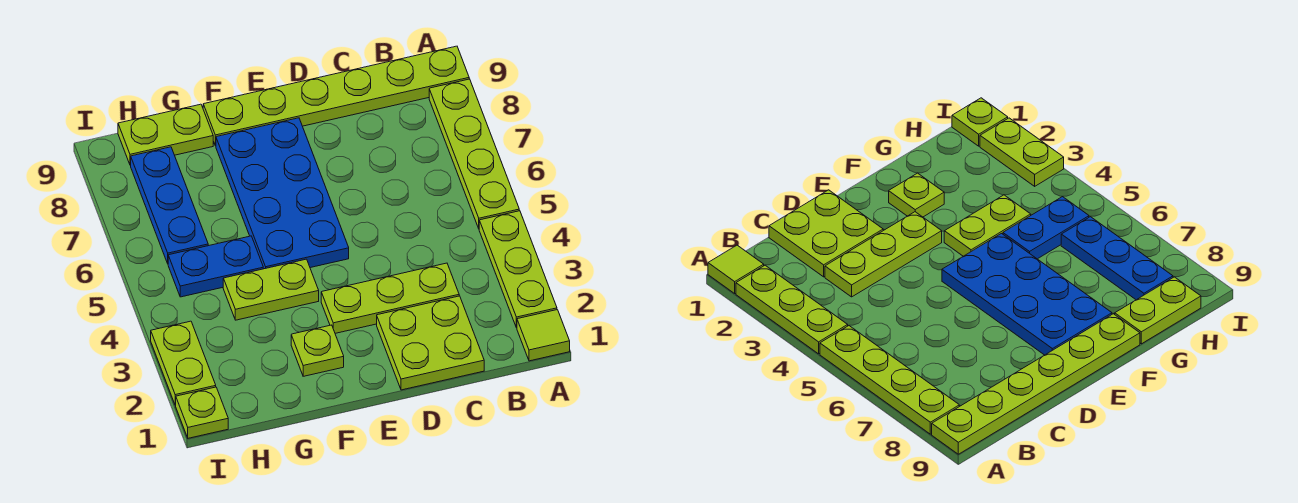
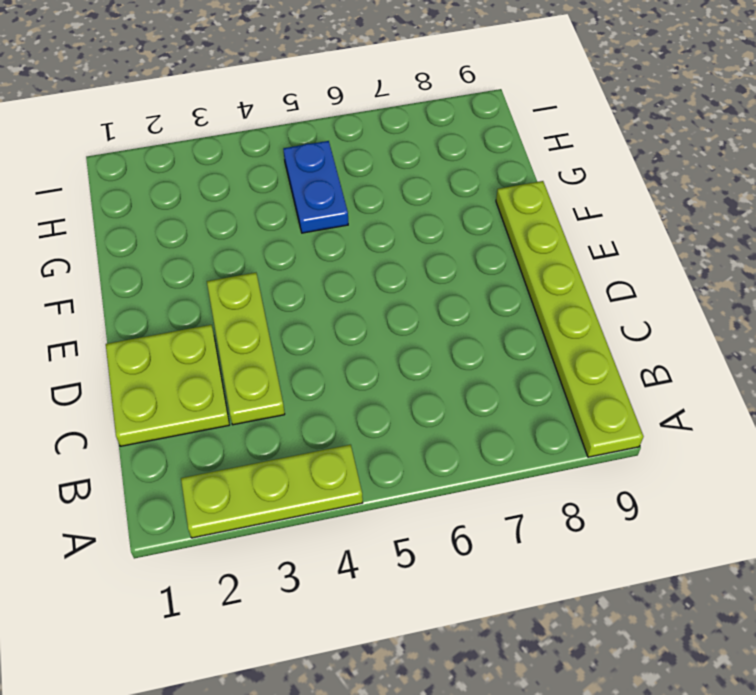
none -> lime 1x1 tile [517,310,570,361]
none -> lime 1x4 plate [429,79,519,228]
none -> blue 2x4 plate [216,118,349,269]

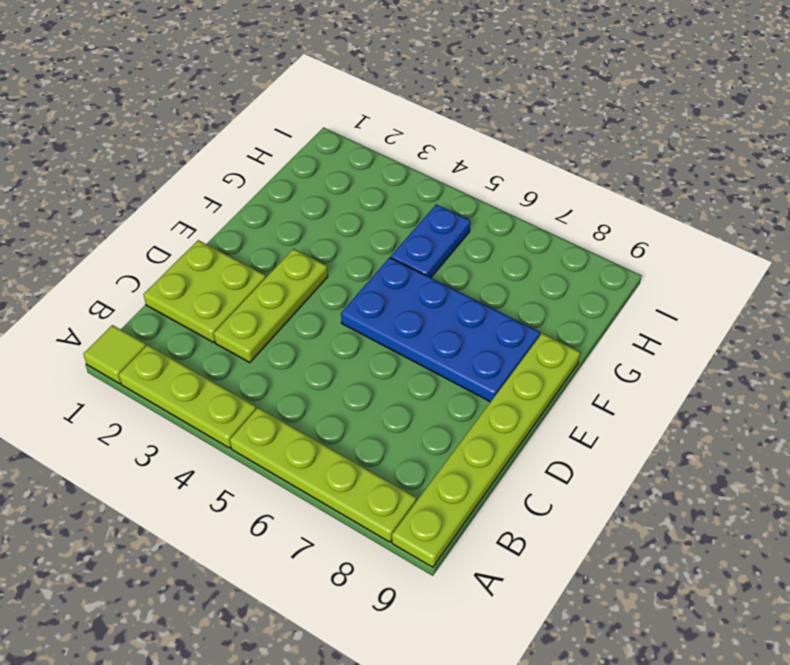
none -> lime 1x1 plate [291,325,344,376]
none -> lime 1x2 plate [223,259,319,320]
none -> lime 1x2 plate [118,104,213,165]

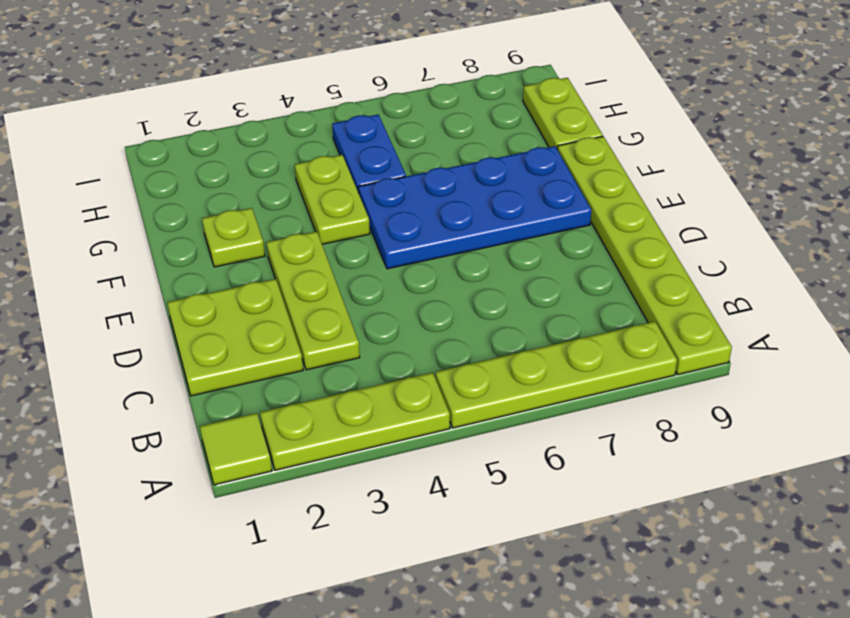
none -> blue 1x3 plate [131,147,208,263]
none -> lime 1x1 plate [175,387,228,438]
none -> lime 1x2 plate [151,321,216,405]

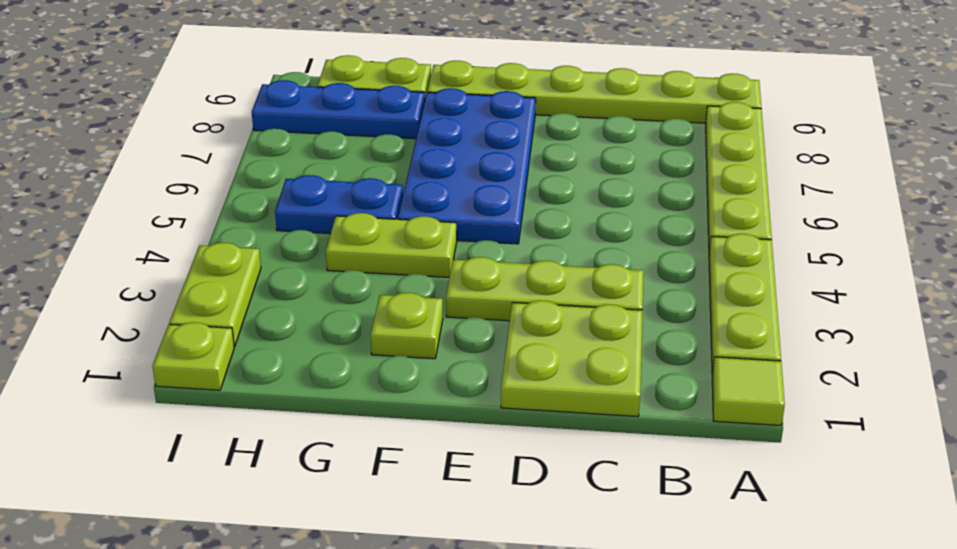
blue 1x3 plate [252,80,425,139] -> blue 1x3 plate turned to [131,147,208,263]

